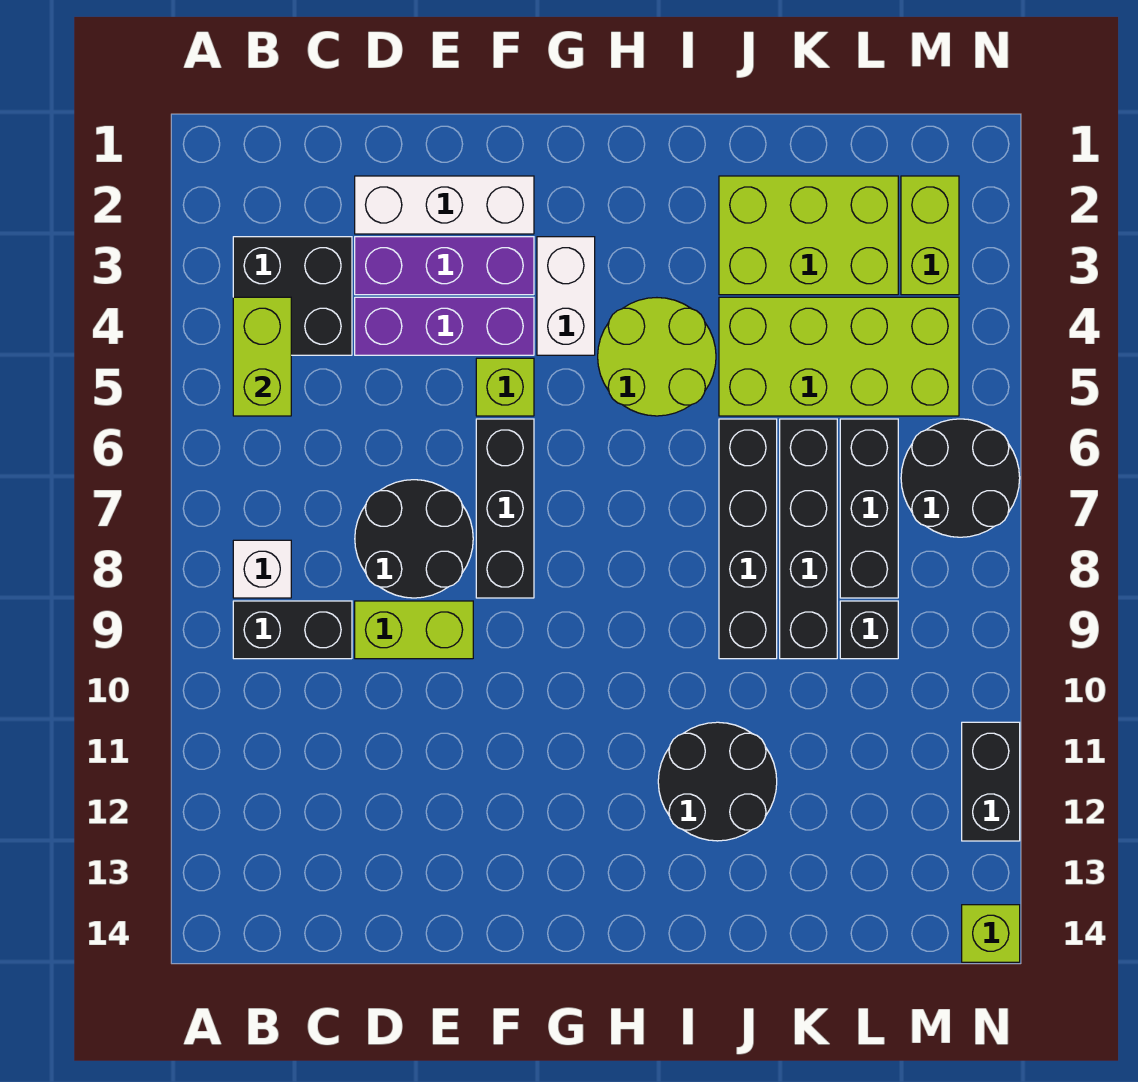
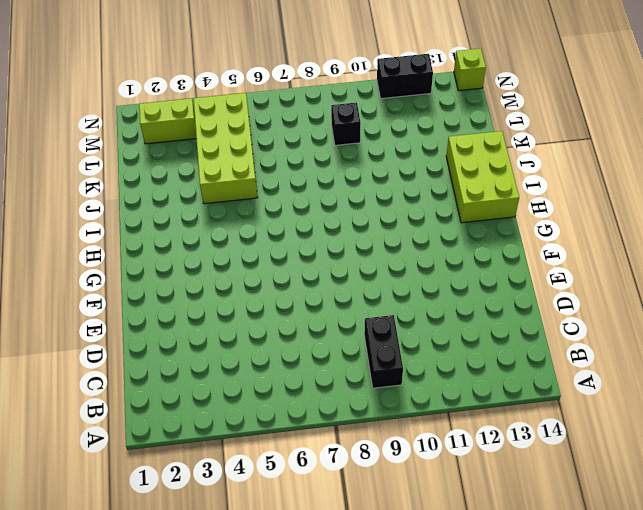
lime 2x3 brick [446,131,519,223] -> lime 2x3 brick moved to [719,176,898,295]
none -> black 2x2 brick [233,237,352,355]
none -> white 1x1 brick [233,540,291,598]
none -> white 1x3 brick [355,176,534,234]

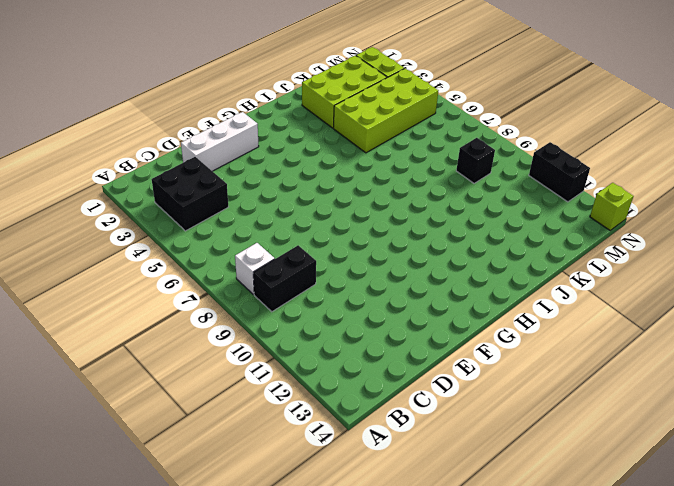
none -> purple 1x3 brick [355,237,534,295]
none -> purple 1x3 brick [355,297,534,355]
none -> black 2x2 round brick [355,480,473,598]

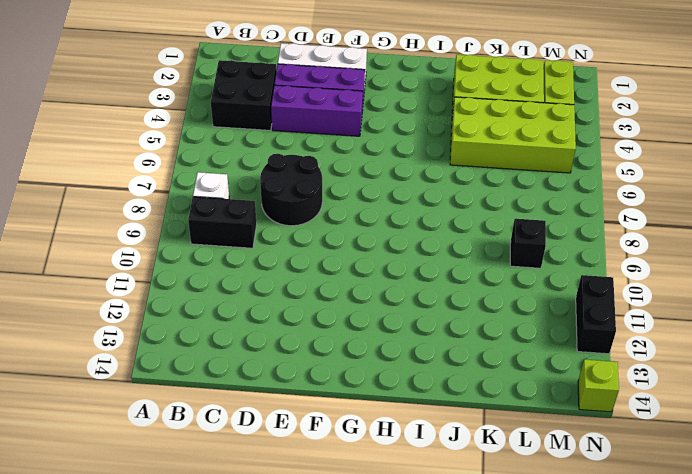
none -> lime 1x2 brick [355,601,473,659]
none -> lime 1x1 brick [476,358,534,416]
none -> black 1x3 brick [476,419,534,598]

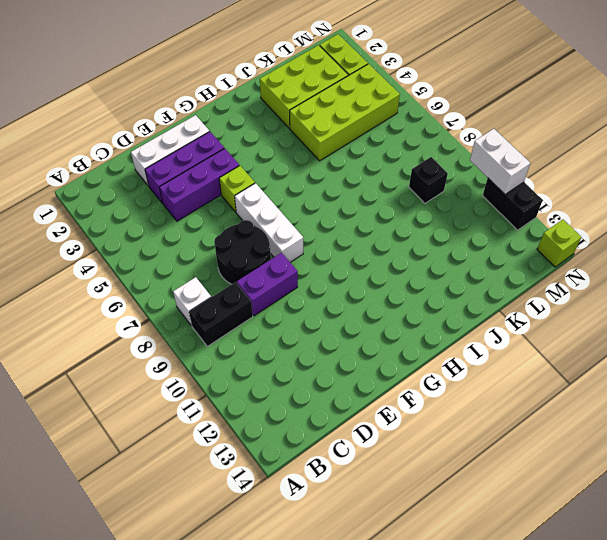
purple 1x2 brick [237,253,298,316] -> lime 1x2 brick [355,601,473,659]
white 1x3 brick [235,183,303,262] -> black 1x3 brick [476,419,534,598]
white 1x2 brick [470,129,530,194] -> white 1x2 brick moved to [537,237,595,355]
none -> black 2x2 brick [233,237,352,355]
none -> lime 2x2 round brick [598,298,716,416]
none -> black 2x2 round brick [658,722,777,841]

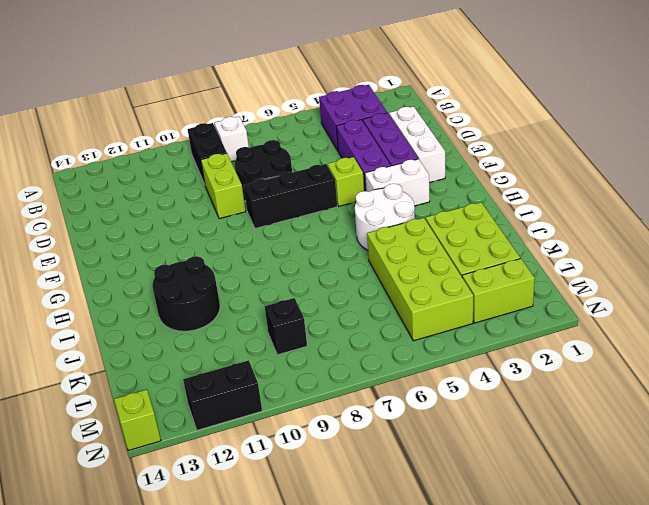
purple 2x2 brick [319,85,387,151] -> black 2x2 brick [233,237,352,355]
white 2x2 round brick [355,184,415,250] -> lime 2x2 round brick [598,298,716,416]
none -> black 1x4 brick [719,419,777,659]
none -> black 1x4 brick [780,419,837,659]
none -> black 1x3 brick [840,419,898,598]

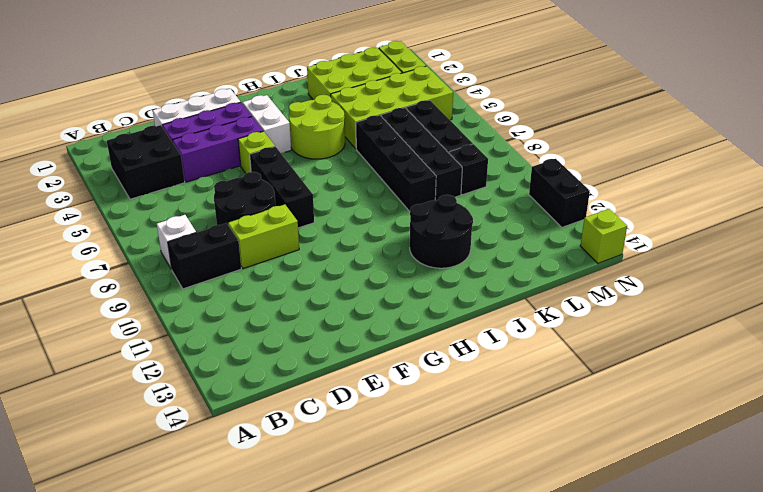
none -> black 2x2 round brick [901,419,1020,537]
none -> lime 1x2 brick [233,297,291,416]

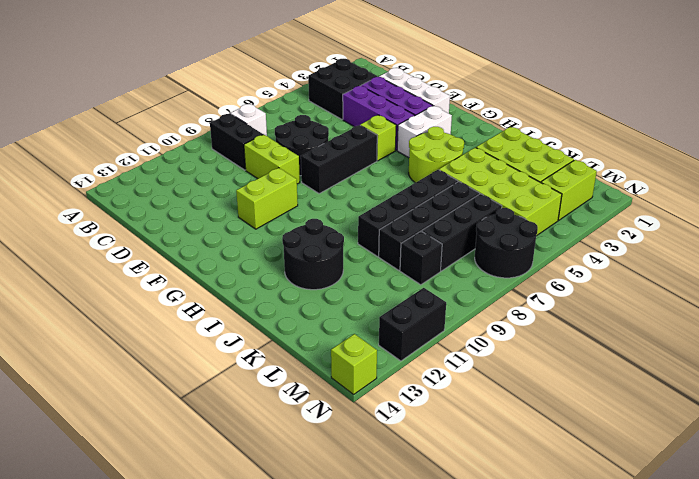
lime 1x2 brick [236,168,298,229] -> lime 1x2 brick moved to [233,297,291,416]

